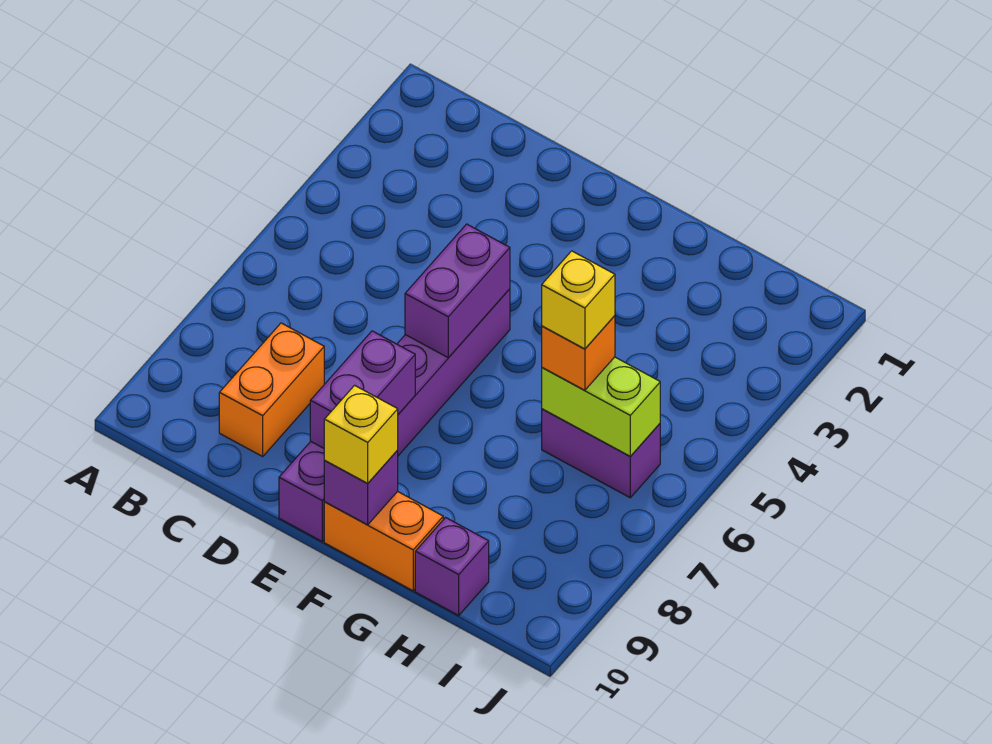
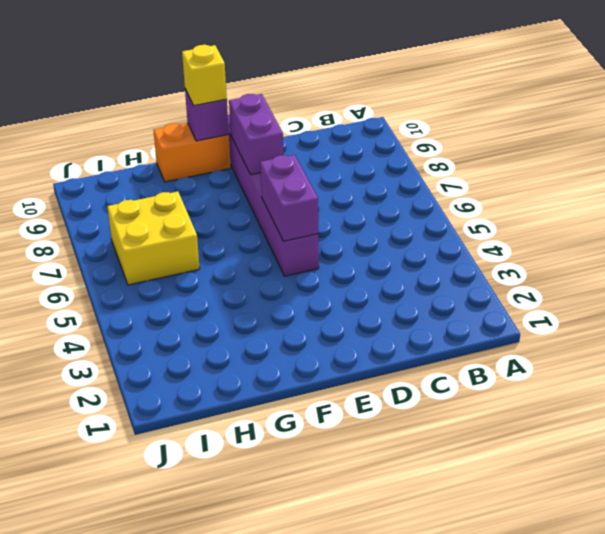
yellow 2x2 brick [107,191,200,285] -> purple 1x2 brick [542,409,660,498]
none -> orange 1x2 brick [219,323,324,456]
none -> purple 1x1 brick [415,518,489,615]
none -> lime 1x2 brick [542,357,660,456]

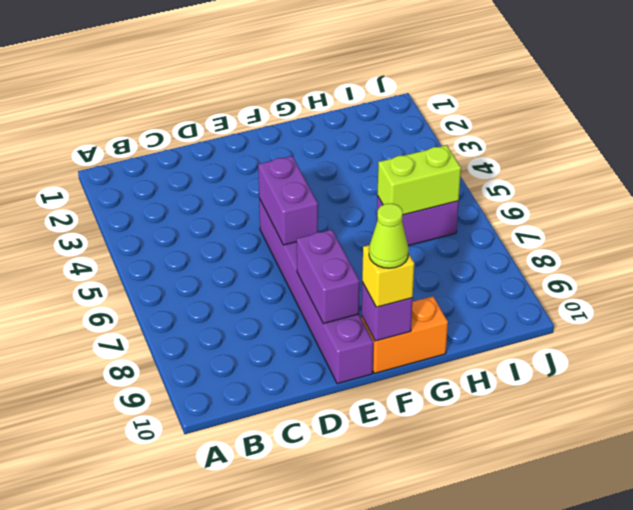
lime 1x1 cone [369,204,409,268] -> none
none -> orange 1x2 brick [219,323,324,456]
none -> purple 1x1 brick [415,518,489,615]
none -> orange 1x1 brick [542,316,615,390]

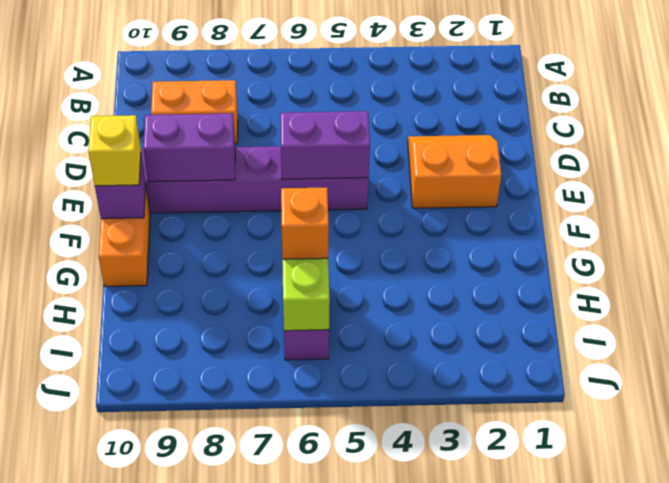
orange 2x2 slope [408,135,501,208] -> none
none -> purple 1x1 brick [415,518,489,615]
none -> yellow 1x1 brick [542,251,615,349]

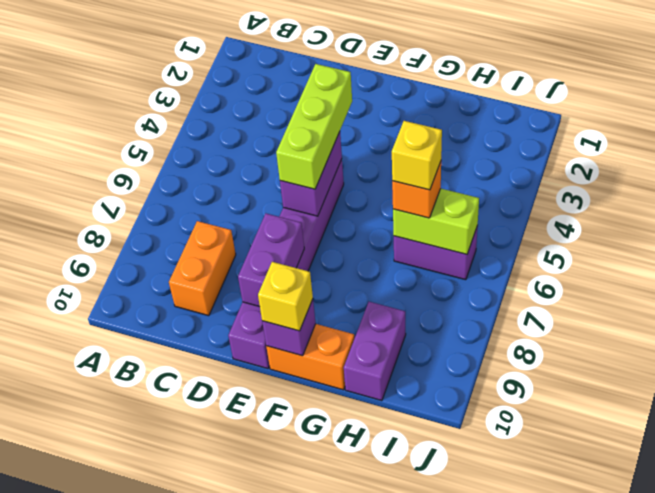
lime 1x3 brick [276,64,352,189] -> none
purple 1x2 brick [344,302,406,401] -> purple 1x1 brick [415,518,489,615]

